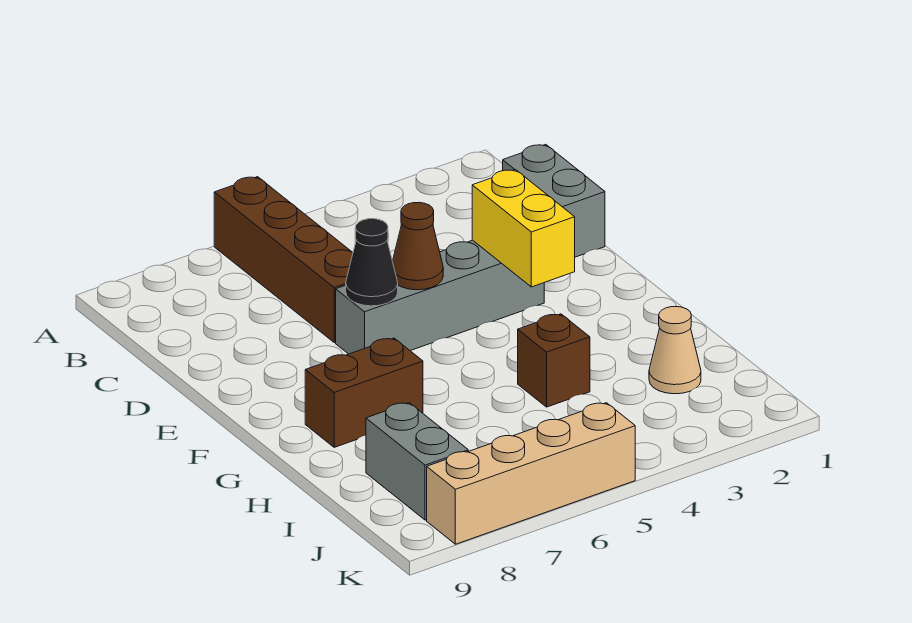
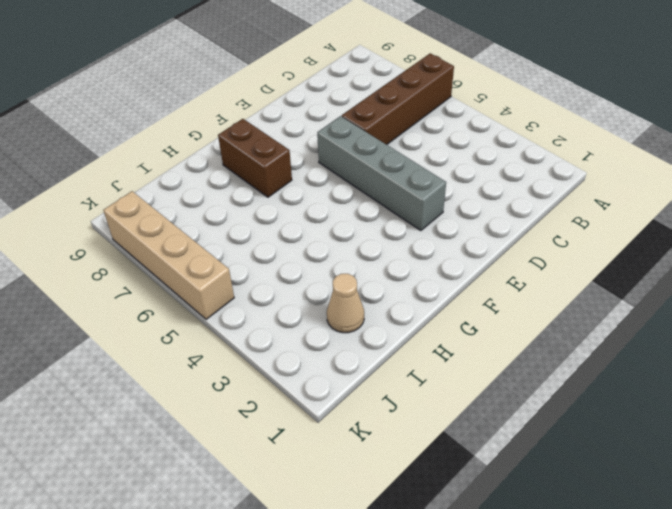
none -> grey 1x2 brick [503,144,605,257]
none -> brown 1x1 brick [518,314,590,407]

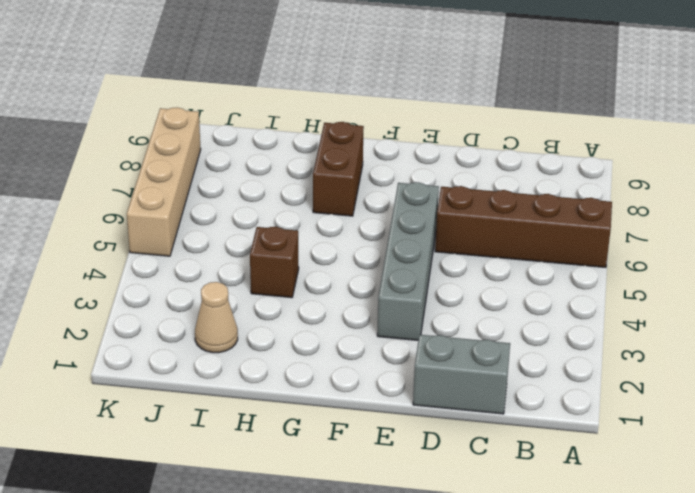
none -> grey 1x2 brick [366,403,468,520]
none -> yellow 1x2 brick [472,170,575,287]

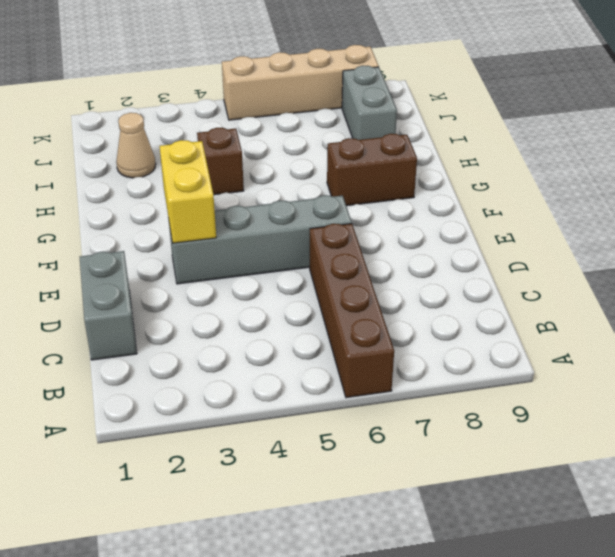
none -> brown 1x1 cone [392,203,443,290]
none -> black 1x1 cone [346,219,398,306]

